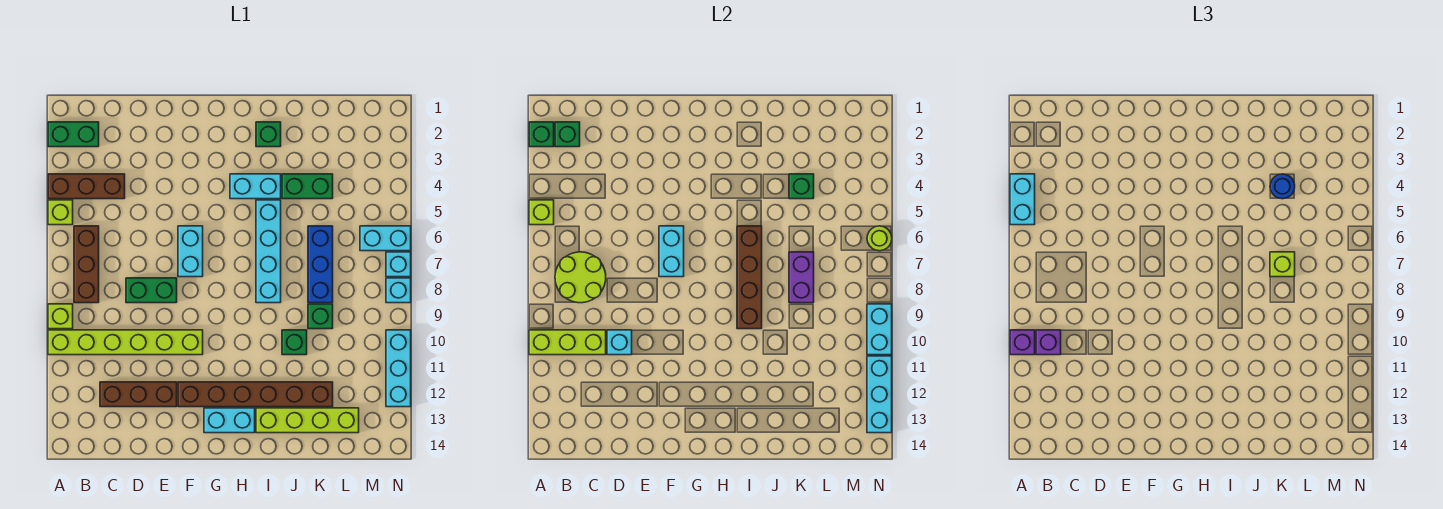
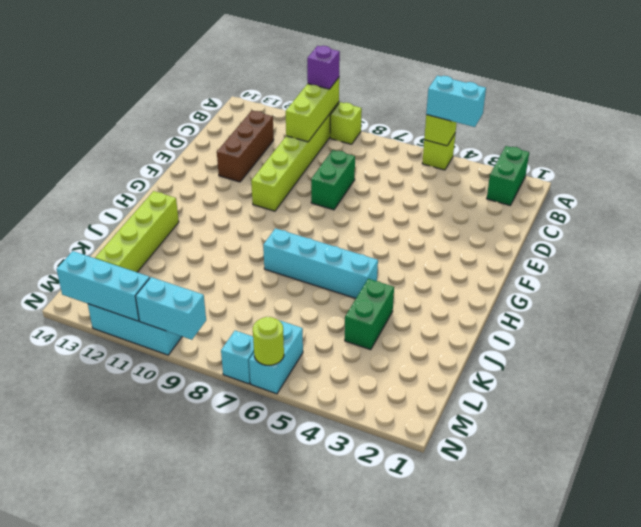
none -> brown 1x3 brick [48,174,125,199]
none -> brown 1x3 brick [74,226,99,303]
none -> cyan 1x2 brick [178,226,203,277]
none -> brown 1x6 brick [178,382,333,407]

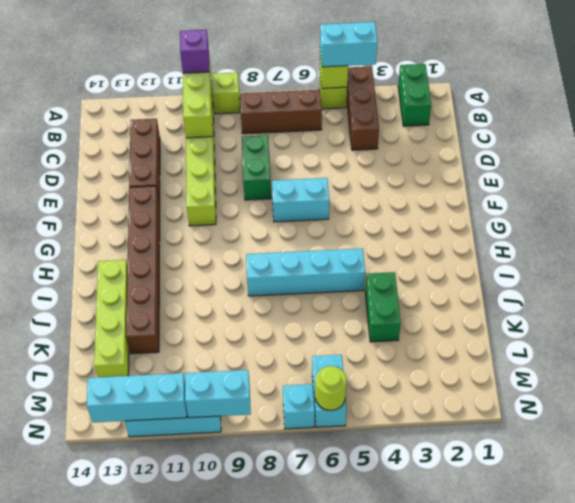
none -> cyan 1x2 brick [204,408,255,433]
none -> cyan 1x2 brick [230,174,281,199]
none -> green 1x1 brick [256,122,281,147]
none -> green 1x1 brick [282,330,307,355]

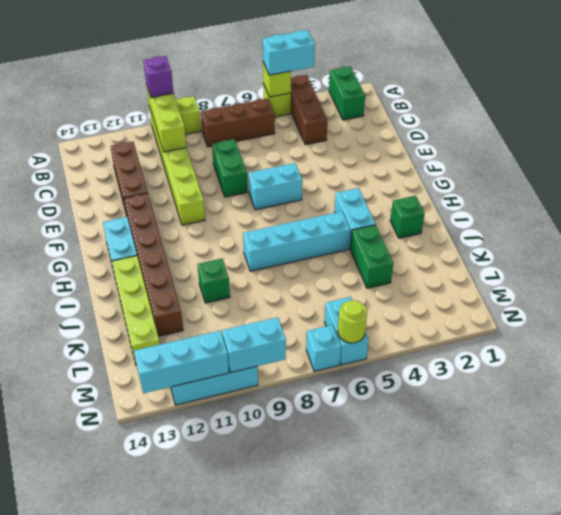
none -> blue 1x3 brick [308,226,333,303]
none -> green 1x1 brick [308,304,333,329]
none -> cyan 1x1 brick [386,278,411,303]
none -> green 1x1 brick [529,122,554,147]

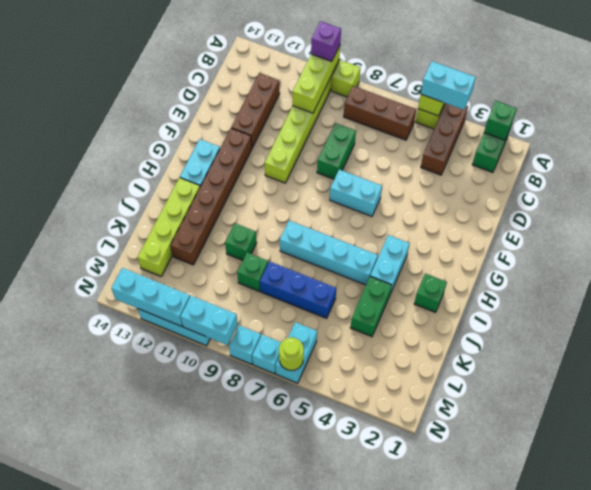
none -> green 1x1 brick [555,122,580,147]
none -> lime 2x2 round brick [555,252,606,303]
none -> cyan 1x1 brick [607,330,632,355]
none -> cyan 1x2 brick [659,226,684,277]

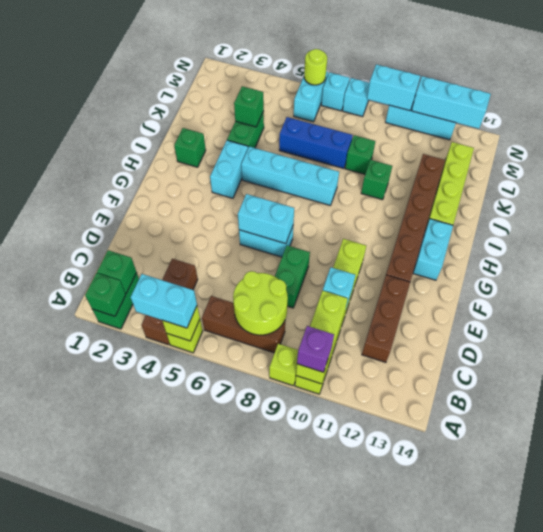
none -> brown 1x4 brick [737,226,762,329]
none -> purple 1x2 brick [789,252,814,303]
none -> purple 1x1 brick [1036,330,1061,355]
none -> blue 1x1 round brick [1270,174,1295,199]

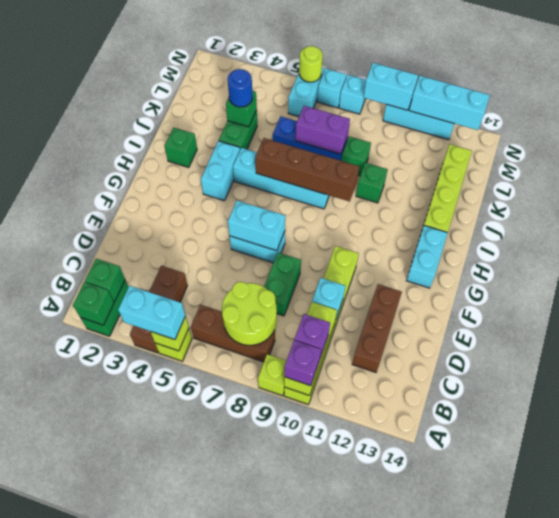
none -> brown 1x6 brick [178,382,333,407]
none -> lime 1x1 brick [1270,252,1295,277]

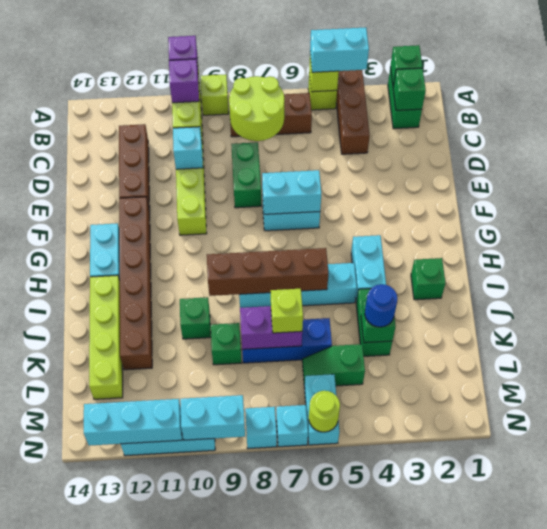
green 1x2 slope [302,344,365,387] -> none

